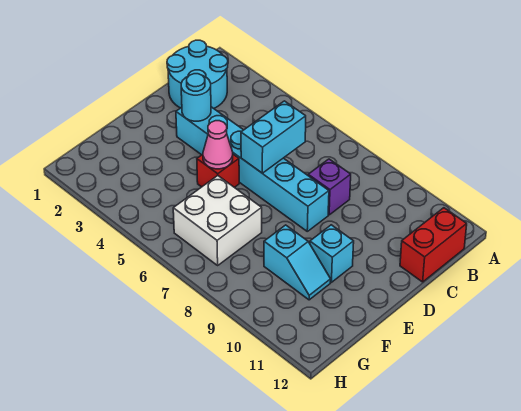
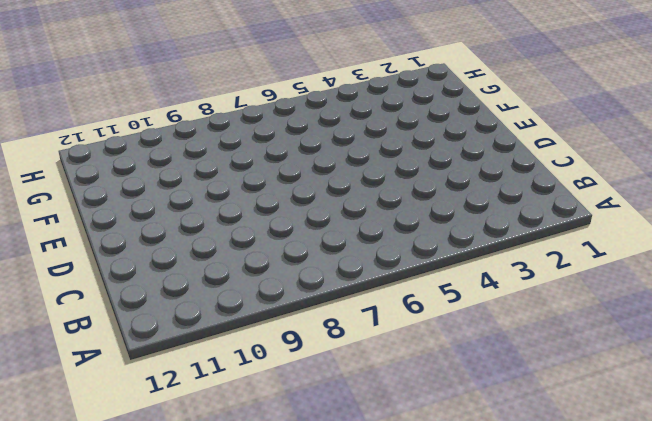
none -> cyan 2x2 round brick [167,40,228,108]
none -> red 1x2 brick [400,208,467,282]

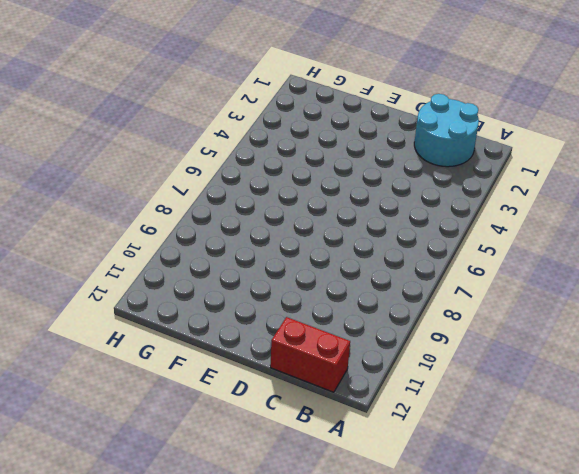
none -> purple 1x1 brick [308,159,351,215]
none -> cyan 1x6 brick [176,107,329,231]

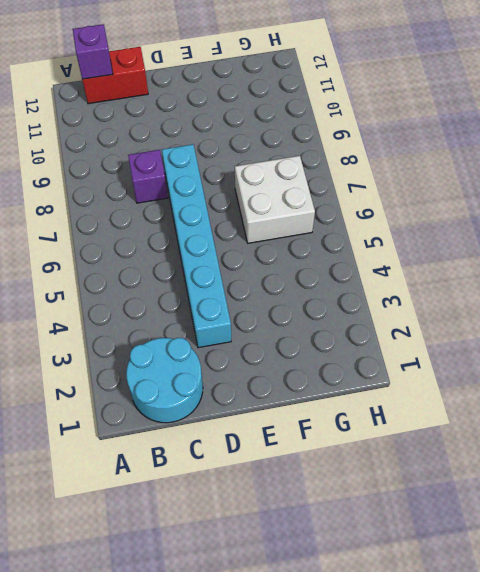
purple 1x1 brick [73,24,113,79] -> none
none -> red 1x1 brick [197,154,239,187]
none -> cyan 1x1 brick [310,225,354,282]

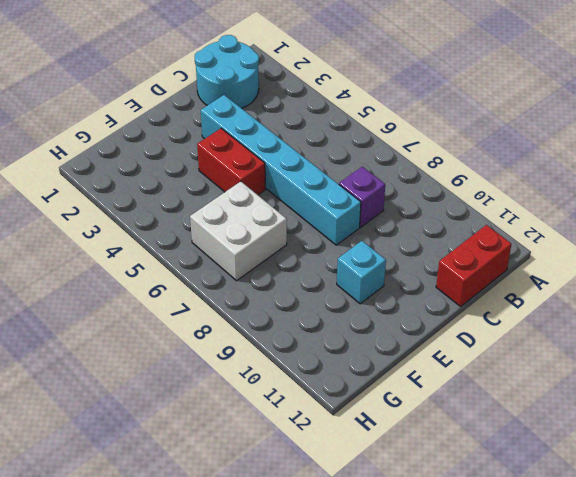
red 1x2 brick [197,128,266,195] -> red 1x1 brick [197,154,239,187]
none -> cyan 1x2 slope [264,225,331,300]
none -> cyan 1x2 brick [241,101,306,173]

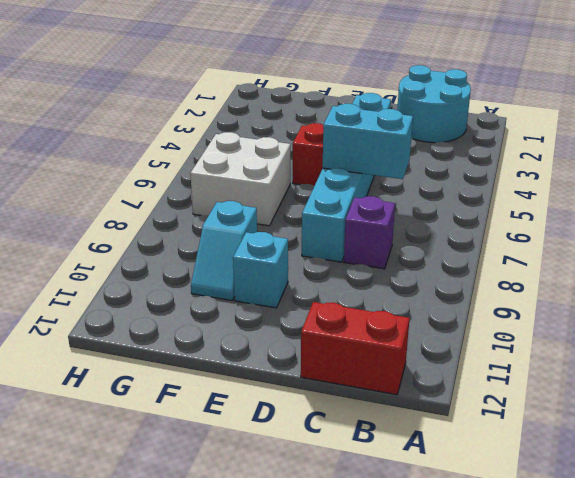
none -> cyan 1x1 round brick [181,74,211,121]
none -> pink 1x1 cone [203,121,233,169]

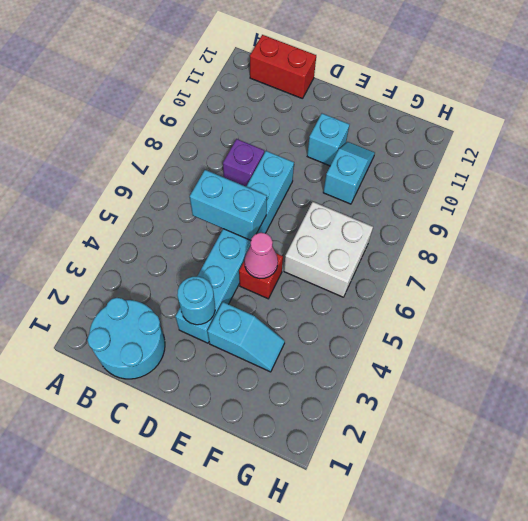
cyan 1x2 slope [207,302,285,372] -> none

